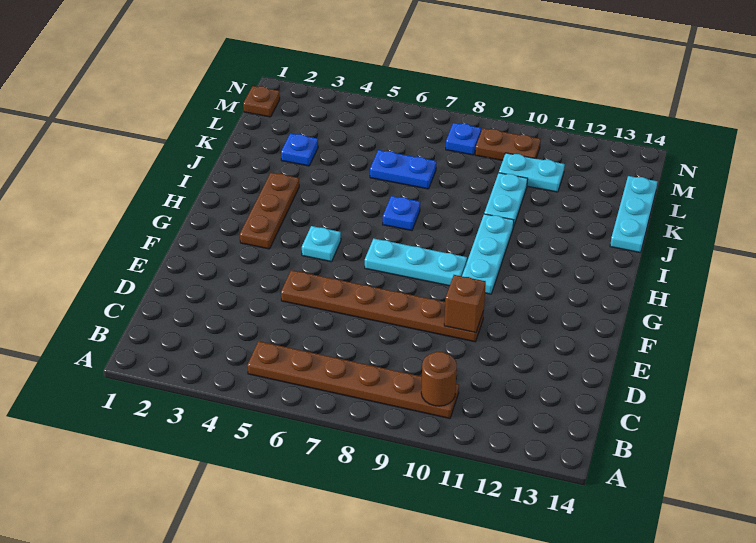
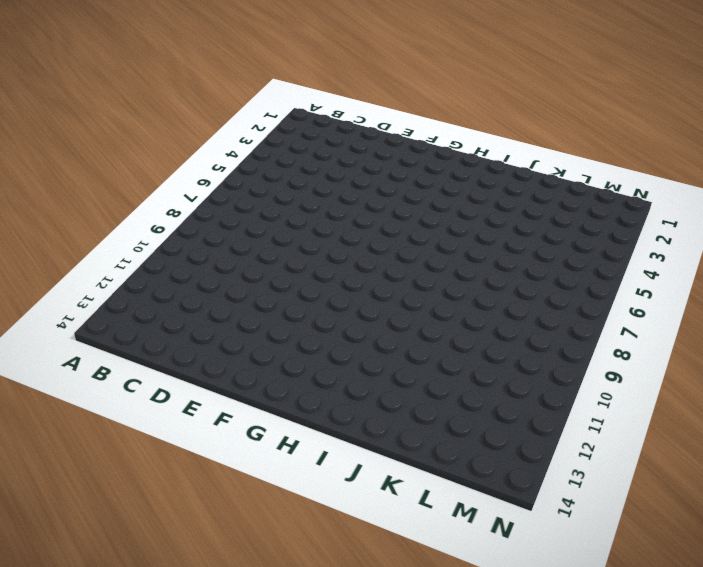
none -> brown 1x6 plate [247,341,459,418]
none -> brown 1x6 plate [281,270,484,342]
none -> brown 1x3 plate [240,173,299,249]

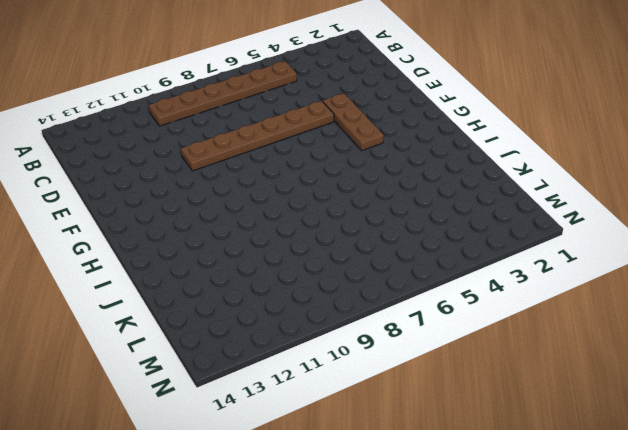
brown 1x3 plate [322,93,384,150] -> brown 1x3 plate moved to [240,173,299,249]
none -> cyan 1x1 plate [302,226,341,262]
none -> cyan 1x3 plate [365,239,467,286]
none -> cyan 1x3 plate [462,214,514,294]

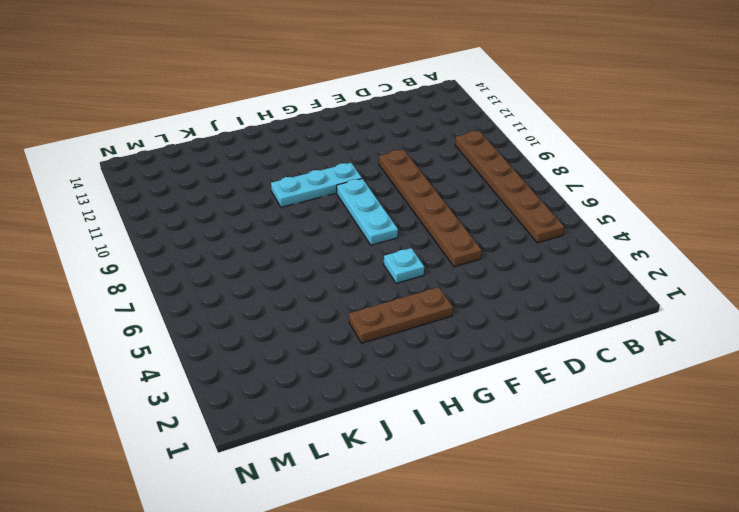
none -> blue 1x1 plate [383,196,420,231]
none -> cyan 1x2 plate [484,173,528,227]
none -> cyan 1x3 plate [610,176,657,253]

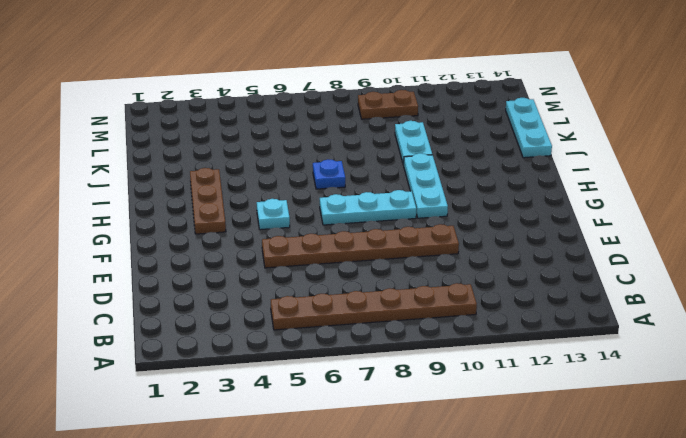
none -> blue 1x1 plate [281,133,318,166]
none -> blue 1x2 plate [370,150,436,189]
none -> cyan 1x2 plate [499,153,565,192]

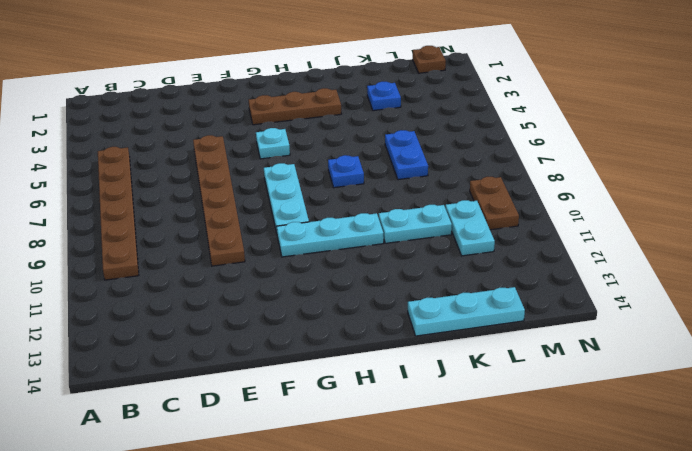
none -> blue 1x1 plate [446,123,481,155]
none -> brown 1x1 round brick [421,352,457,406]
none -> brown 1x1 brick [444,275,486,333]

